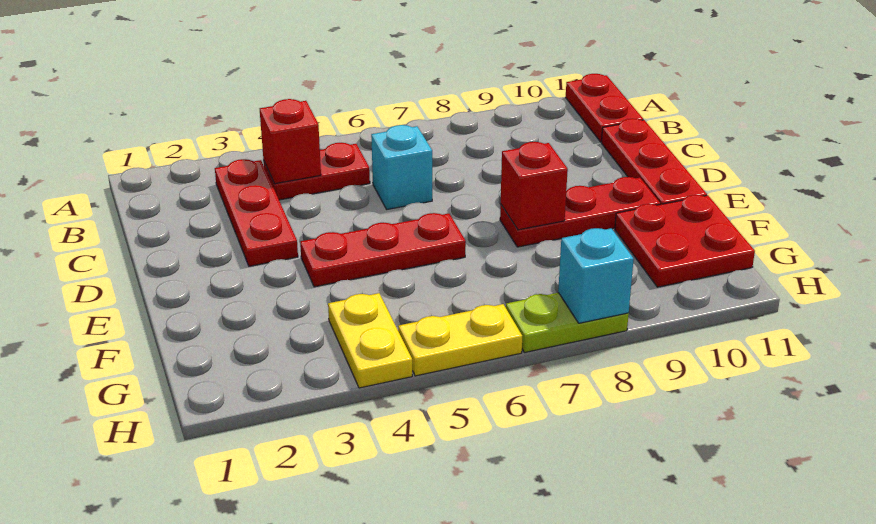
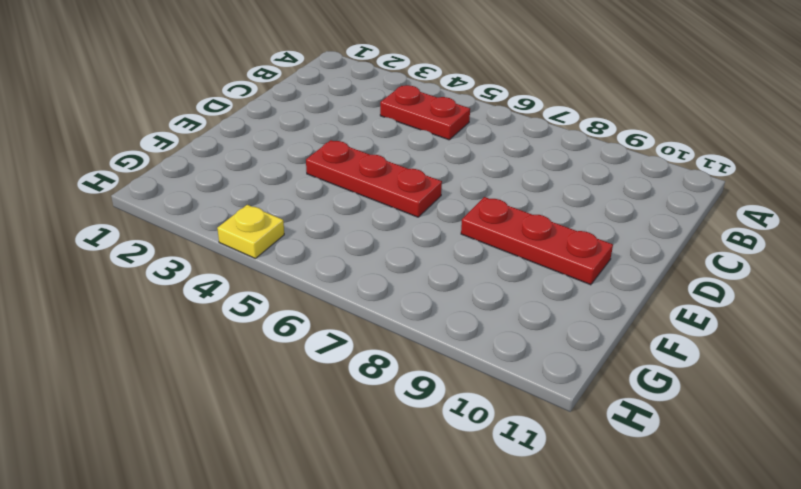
yellow 1x1 plate [217,205,284,258] -> yellow 1x2 plate [328,293,412,388]
none -> red 1x2 plate [566,74,643,142]
none -> red 1x3 plate [215,159,298,266]
none -> cyan 1x1 brick [371,125,432,209]

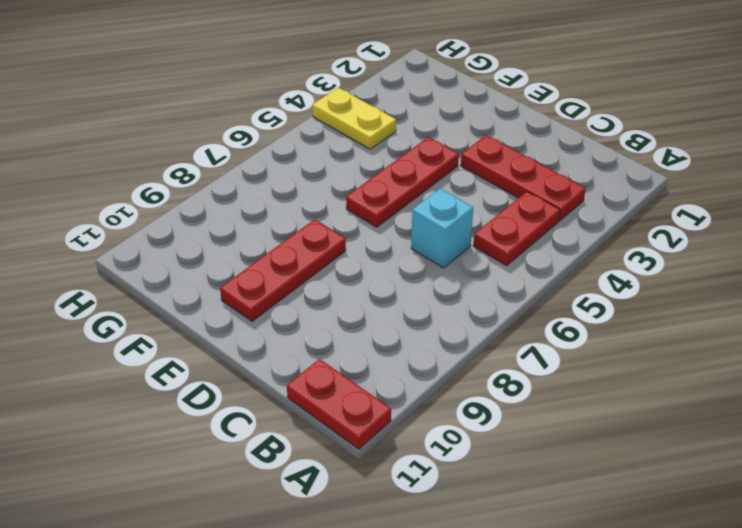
none -> red 1x3 plate [601,119,707,204]
none -> red 2x2 plate [615,195,755,287]
none -> yellow 1x2 plate [398,304,522,376]

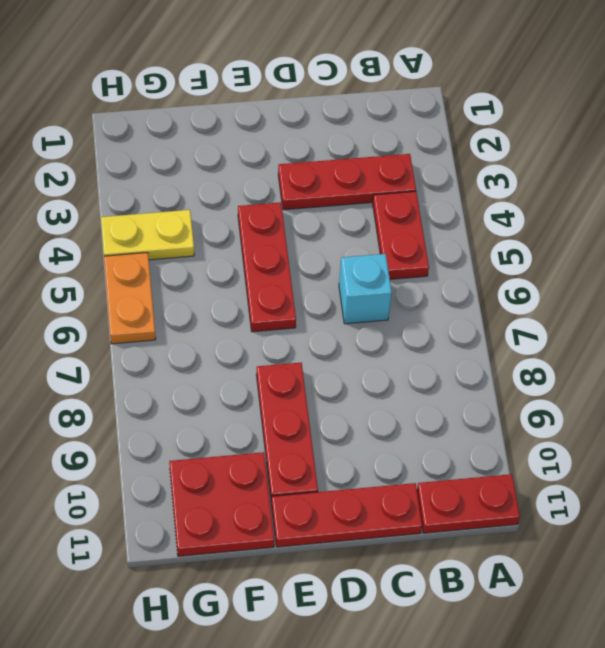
orange 1x2 plate [104,253,156,344] -> yellow 1x2 plate [398,304,522,376]
none -> lime 1x2 plate [506,293,629,353]
none -> red 1x1 brick [260,99,321,184]
none -> red 1x1 brick [501,142,568,230]

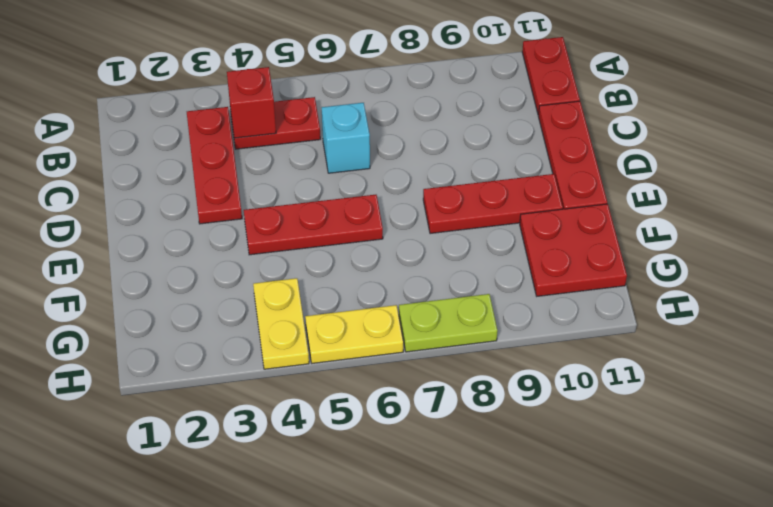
none -> red 1x1 brick [501,142,568,230]
none -> cyan 1x1 brick [558,228,634,323]

